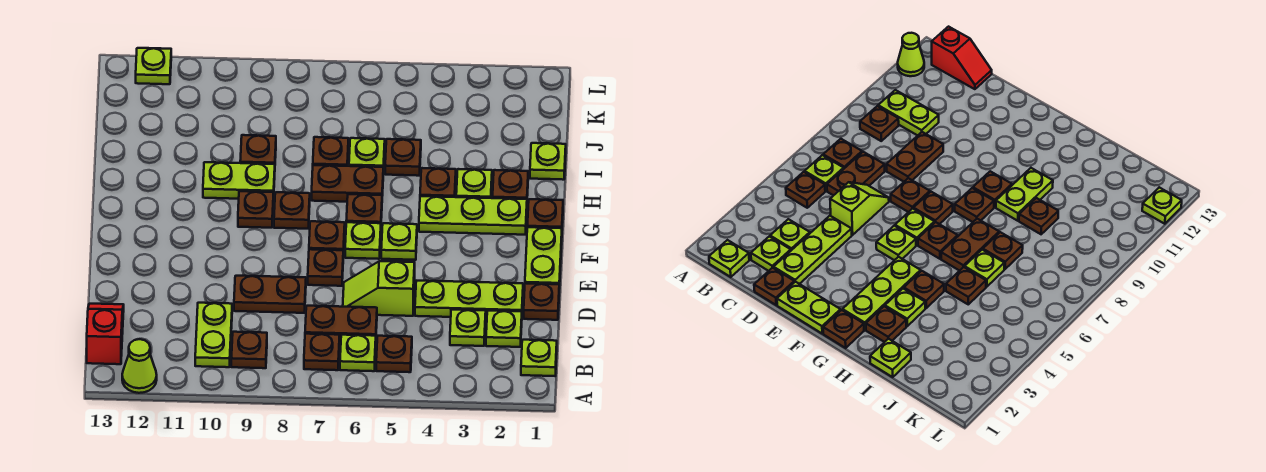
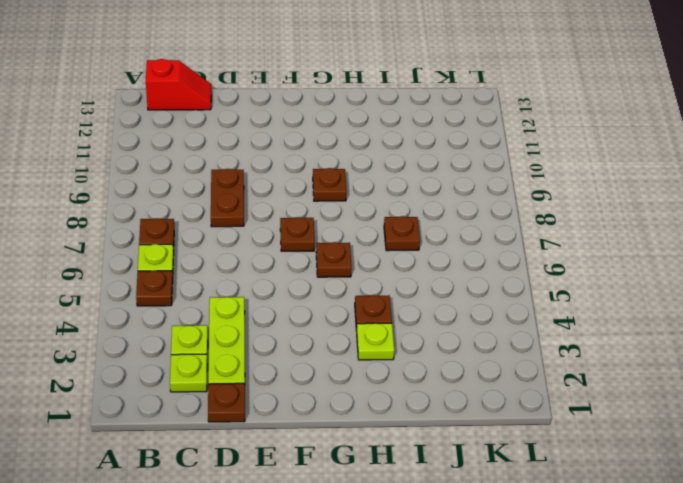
none -> lime 1x1 cone [122,339,157,393]
none -> lime 1x1 plate [521,340,557,376]
none -> brown 1x1 plate [231,332,267,368]
none -> lime 1x2 plate [195,303,232,367]

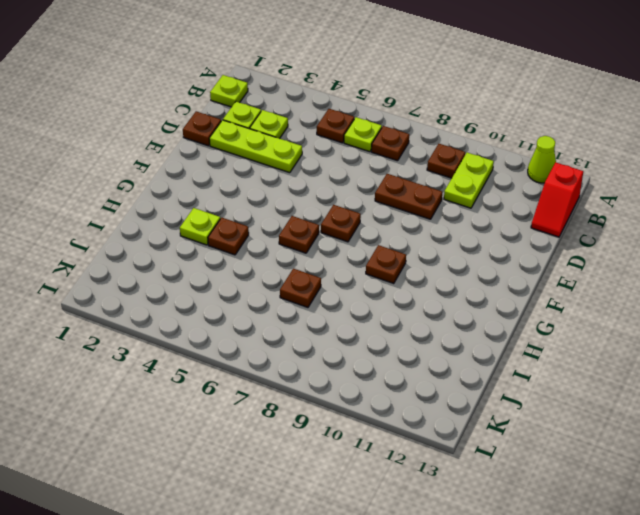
none -> brown 1x2 plate [305,306,377,342]
none -> lime 1x2 slope [343,261,415,316]
none -> lime 1x2 plate [525,227,562,289]
none -> brown 1x1 plate [308,249,343,286]

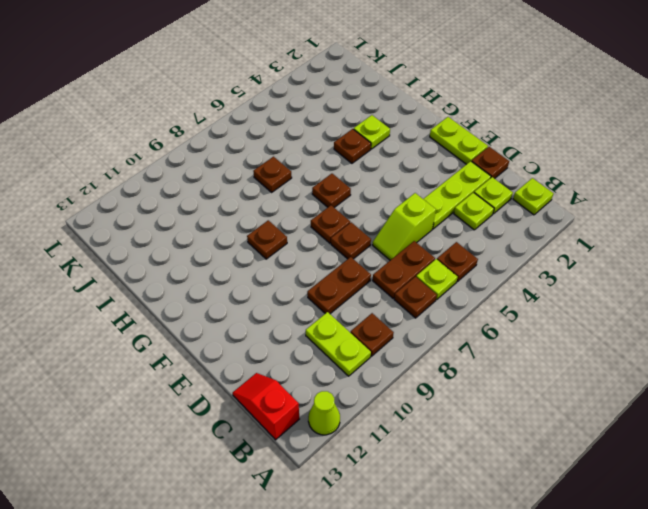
none -> lime 1x1 plate [381,223,417,260]
none -> lime 1x1 plate [345,222,381,259]
none -> brown 1x1 plate [527,199,563,228]
none -> lime 1x3 plate [419,196,527,235]

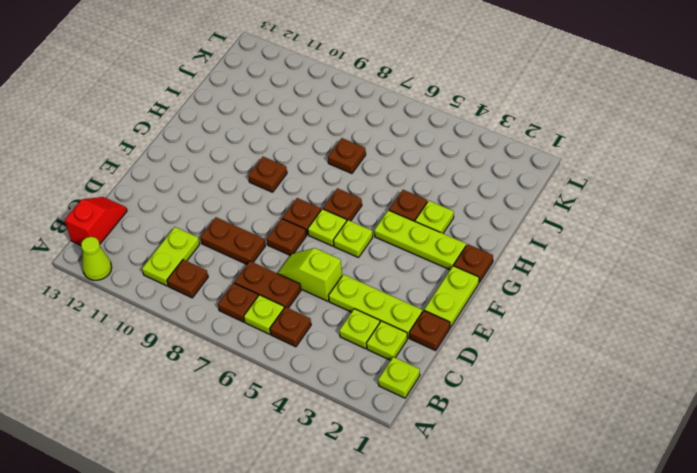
none -> brown 1x1 plate [274,192,310,229]
none -> brown 1x1 plate [493,170,528,199]
none -> brown 1x2 plate [312,165,383,202]
none -> lime 1x2 plate [203,162,275,199]

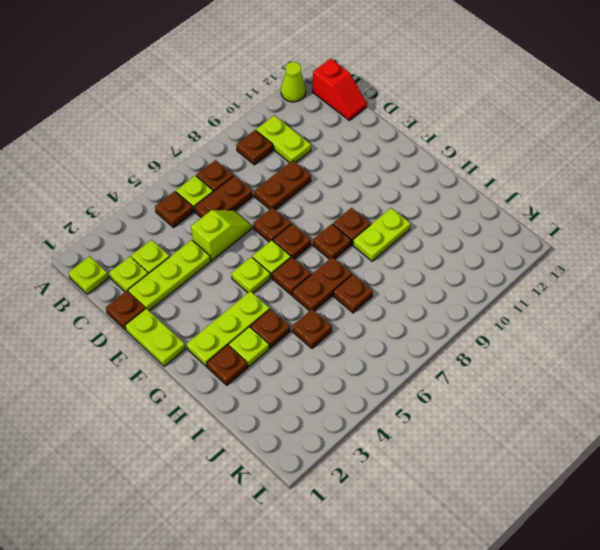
none -> brown 1x1 plate [527,199,563,228]
none -> lime 1x1 plate [530,143,566,180]
none -> lime 1x1 plate [349,138,385,174]
none -> brown 1x1 plate [240,135,276,164]

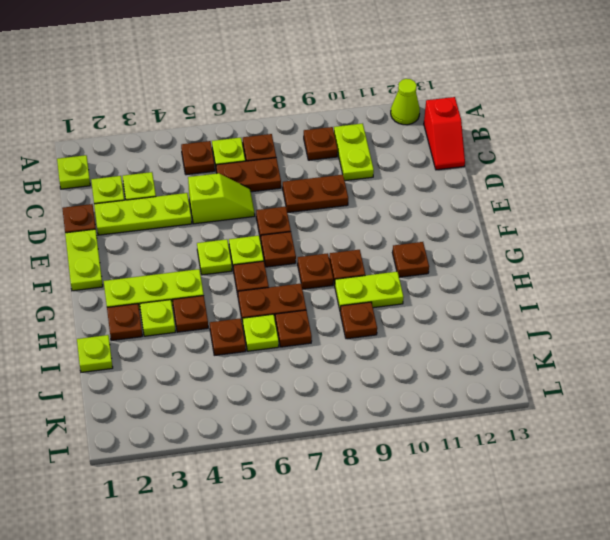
brown 1x1 plate [392,242,429,277] -> brown 1x1 plate moved to [527,199,563,228]
none -> lime 1x1 plate [136,48,171,84]

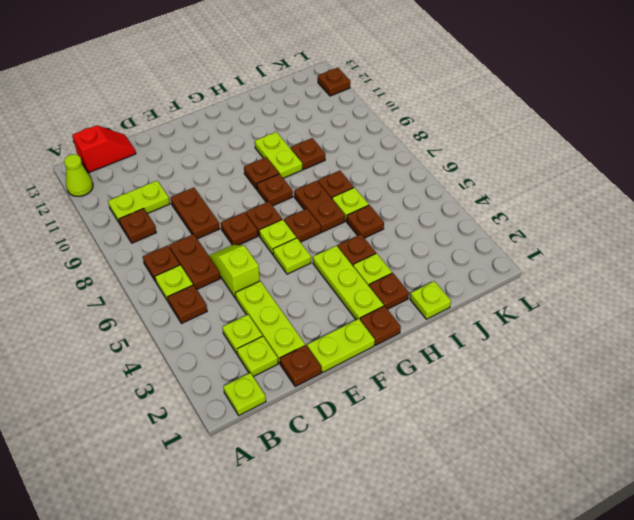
brown 1x1 plate [318,68,350,96] -> lime 1x1 plate [136,48,171,84]

